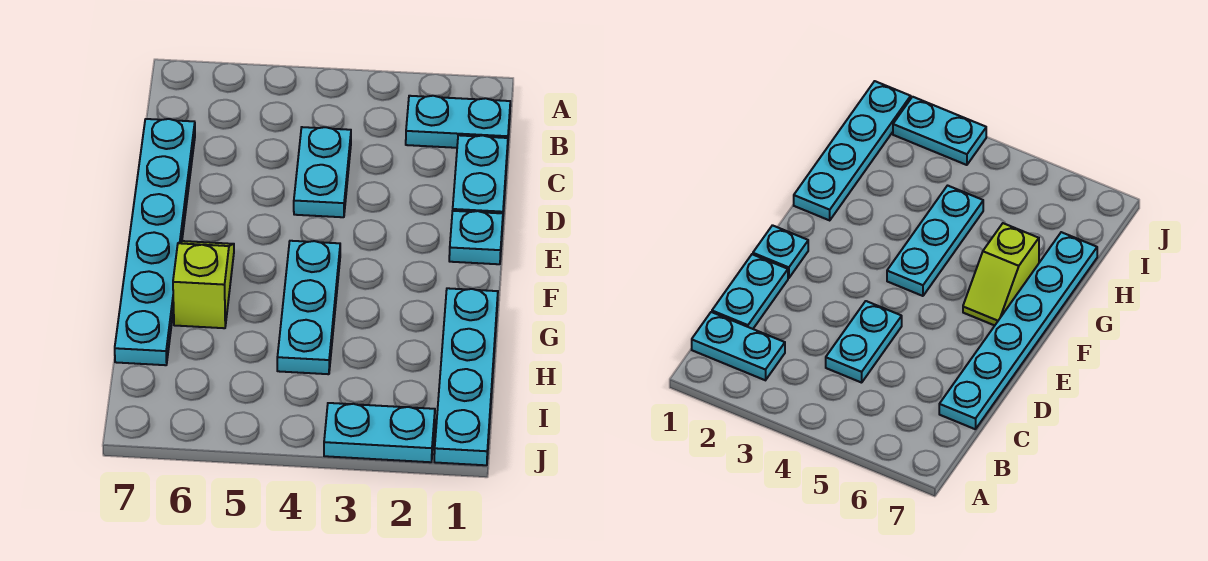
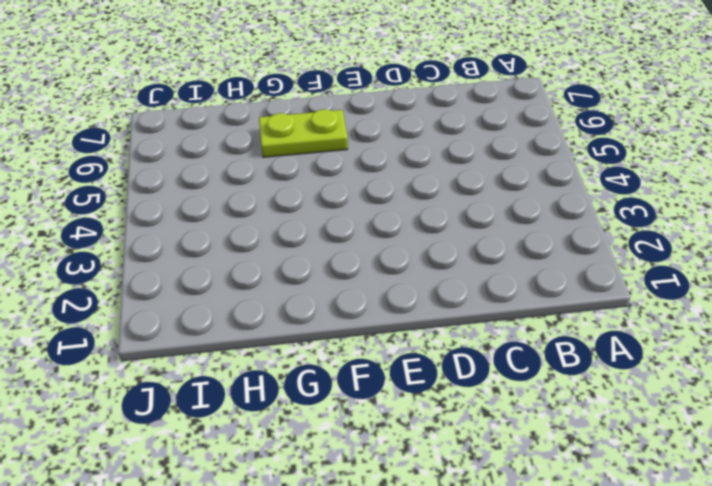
lime 1x2 plate [259,109,348,157] -> lime 1x2 slope [173,241,234,328]
none -> cyan 1x2 plate [406,96,510,148]
none -> cyan 1x2 plate [453,135,508,213]

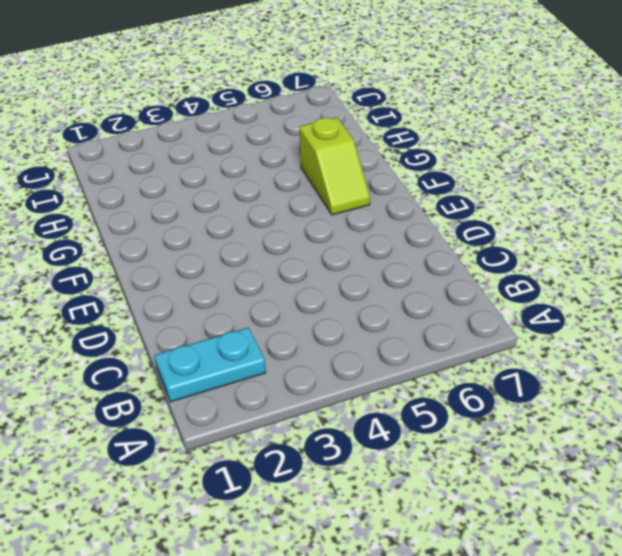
none -> cyan 1x2 plate [453,135,508,213]
none -> cyan 1x2 plate [294,127,351,217]

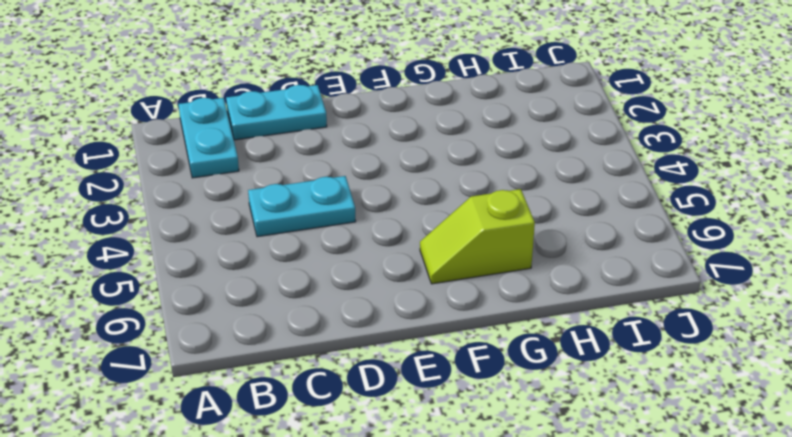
none -> cyan 1x6 plate [115,119,195,365]
none -> cyan 1x1 plate [449,211,503,264]

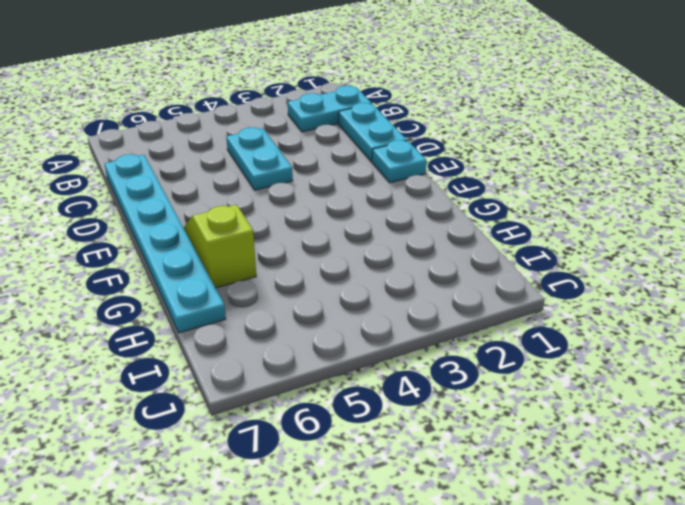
none -> cyan 1x3 plate [277,241,340,374]
none -> cyan 1x4 plate [434,288,498,465]

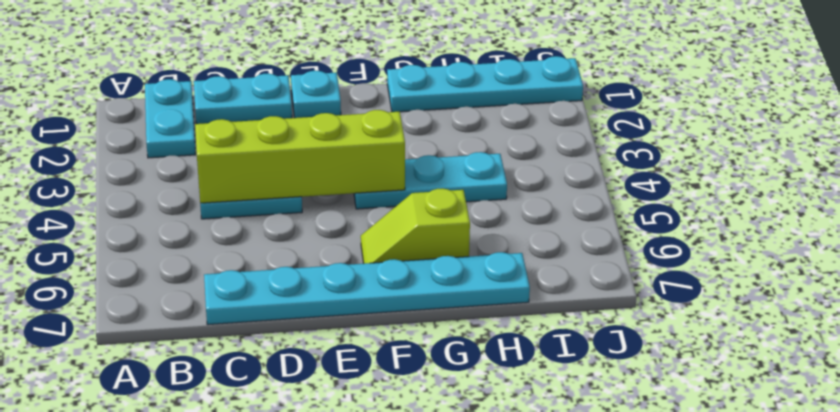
lime 1x4 brick [195,110,405,203] -> none
none -> cyan 1x2 plate [324,403,435,462]

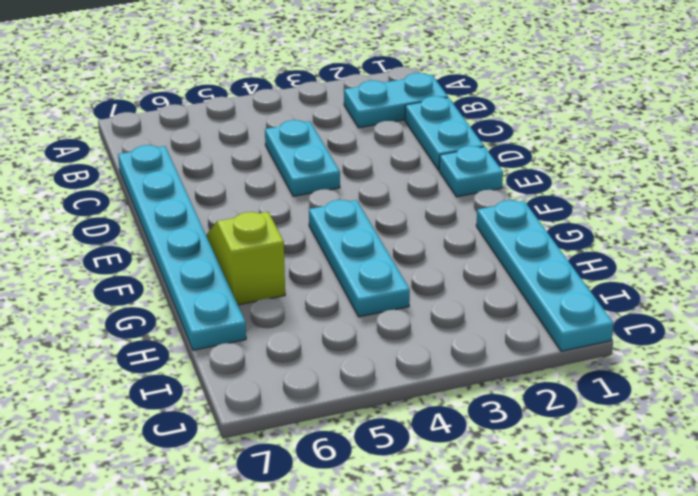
none -> cyan 1x2 plate [324,403,435,462]

